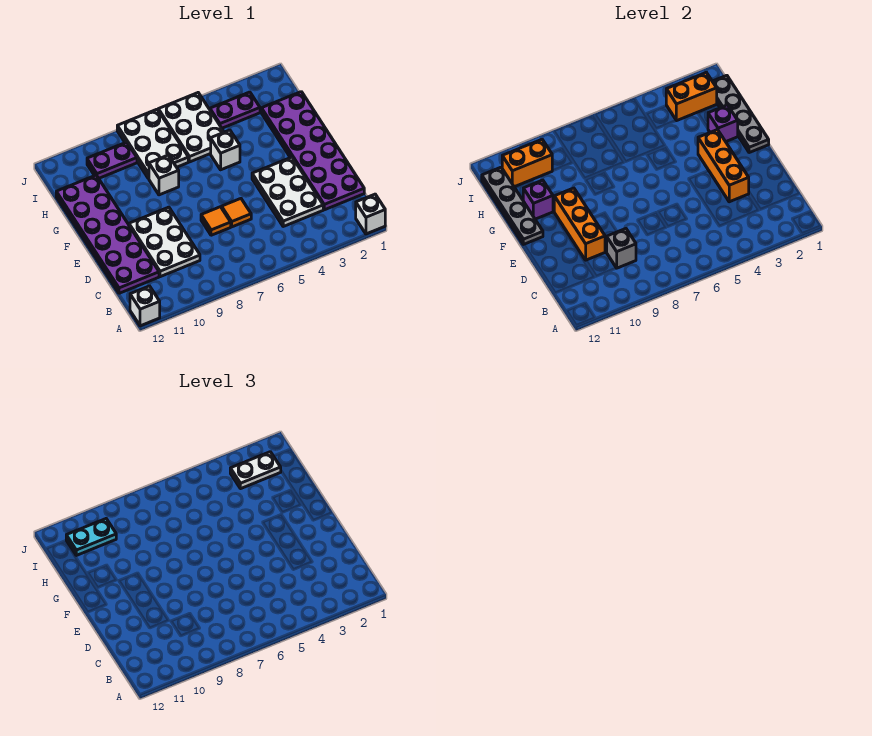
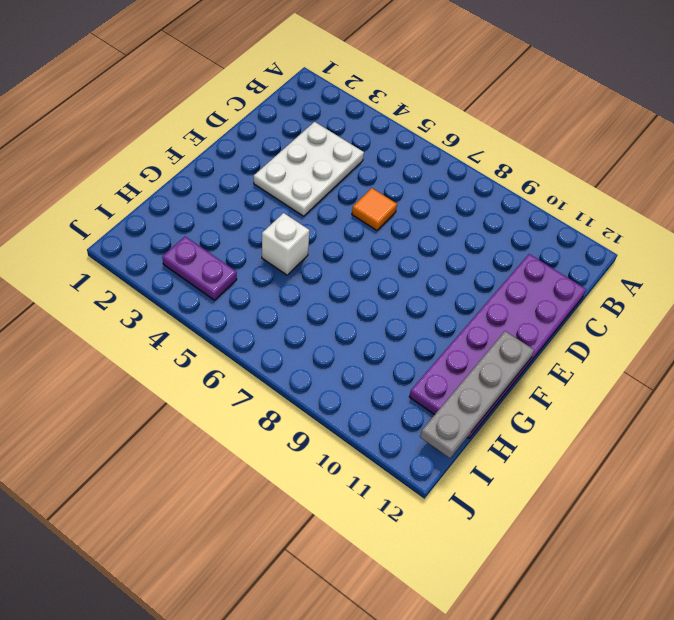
none -> white 1x1 brick [356,194,385,234]
none -> white 1x1 brick [130,286,160,326]
none -> purple 2x6 plate [262,92,364,210]

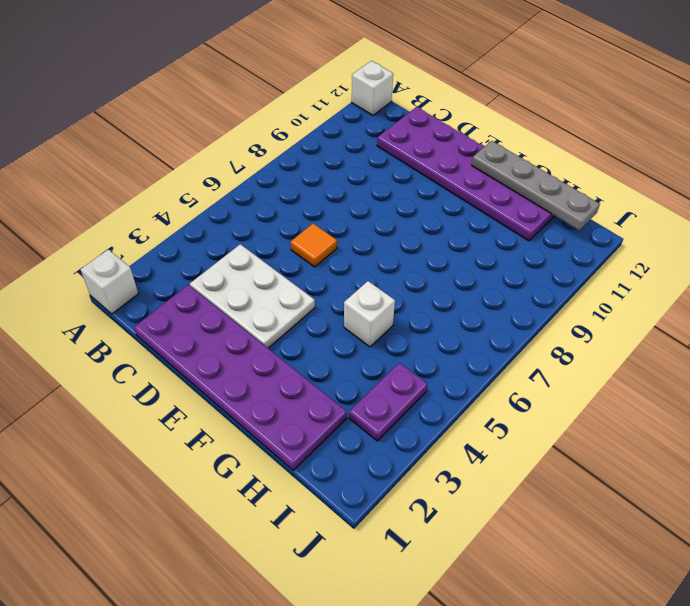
none -> white 2x3 plate [129,207,200,277]
none -> orange 1x1 tile [201,207,231,235]
none -> white 1x1 brick [149,155,179,195]

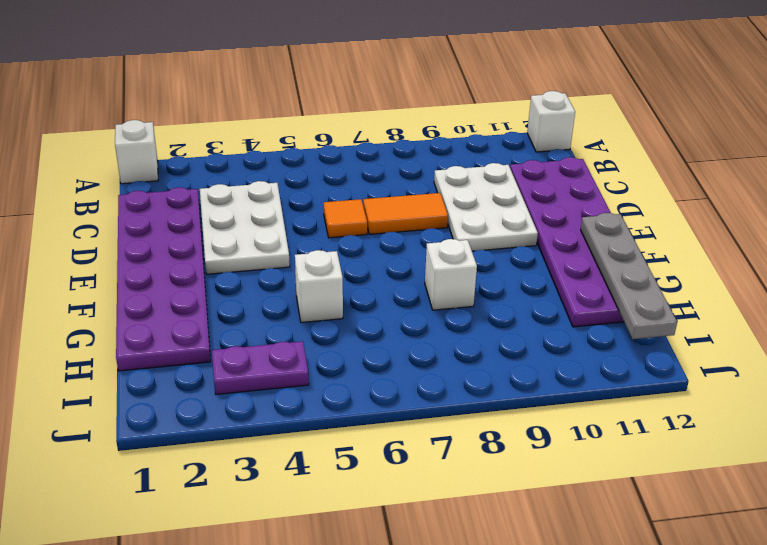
orange 1x2 tile [363,193,448,234] -> orange 1x1 tile [201,207,231,235]
none -> white 2x3 plate [158,93,224,162]
none -> white 2x3 plate [117,109,188,179]
none -> purple 1x2 plate [87,142,137,178]

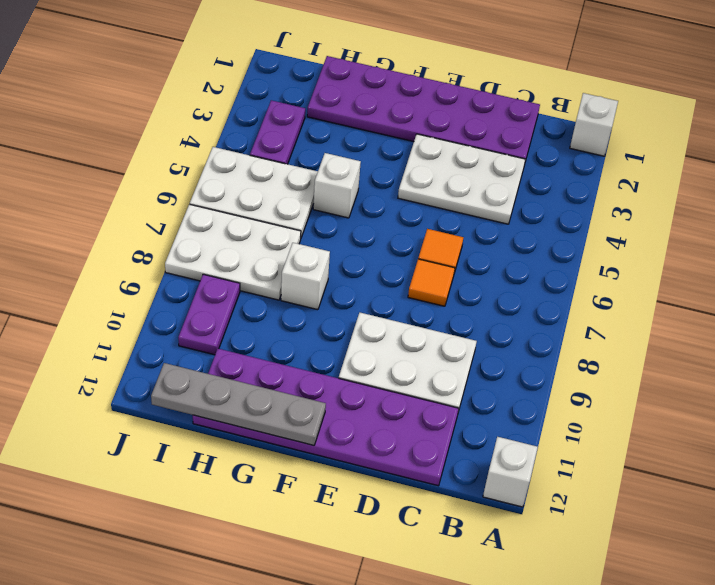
none -> grey 1x1 brick [607,229,636,268]
none -> orange 1x3 brick [698,130,749,202]
none -> orange 1x3 brick [554,188,605,260]

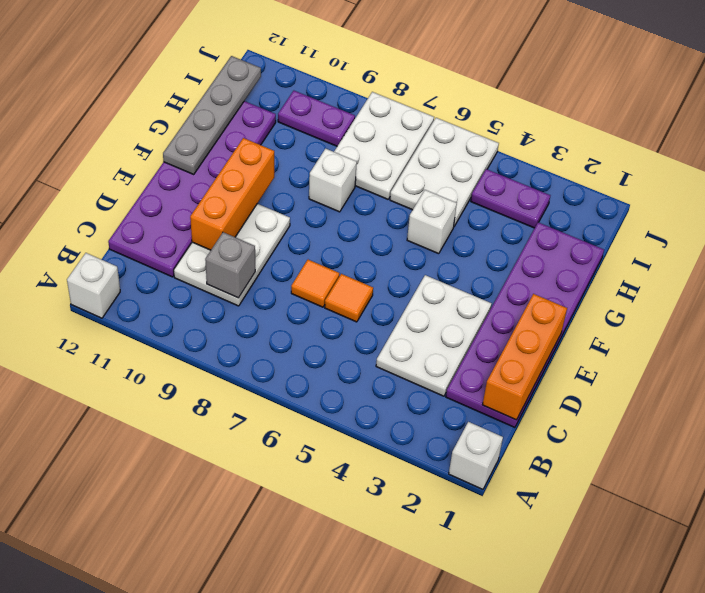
orange 1x3 brick [483,294,567,420] -> orange 1x3 brick moved to [698,130,749,202]
none -> grey 1x4 plate [712,75,769,153]
none -> purple 1x1 brick [708,105,738,142]
none -> purple 1x1 brick [523,180,553,219]

